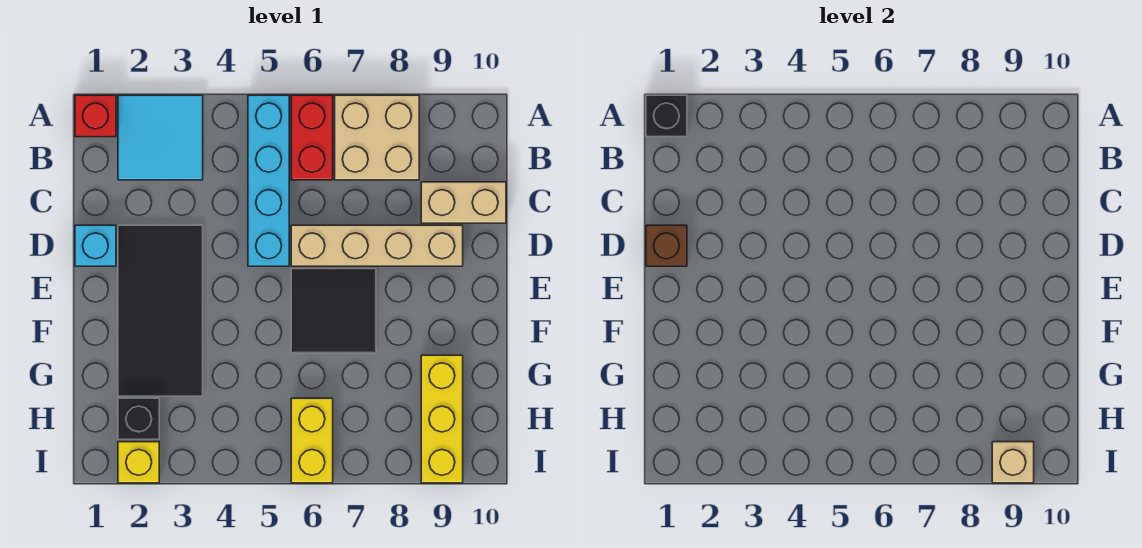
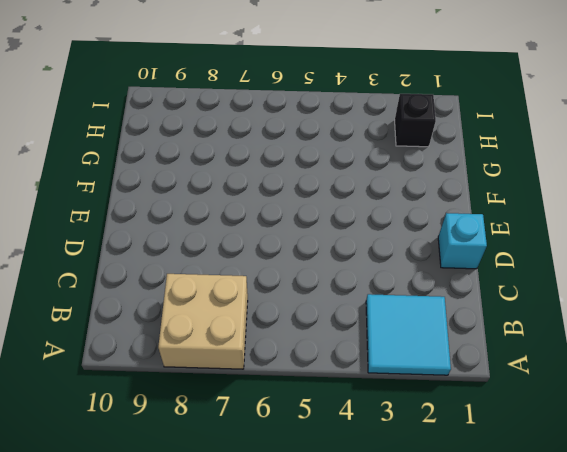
none -> red 1x1 brick [75,95,116,137]
none -> cyan 1x4 brick [248,95,289,266]
none -> red 1x2 brick [291,95,333,180]

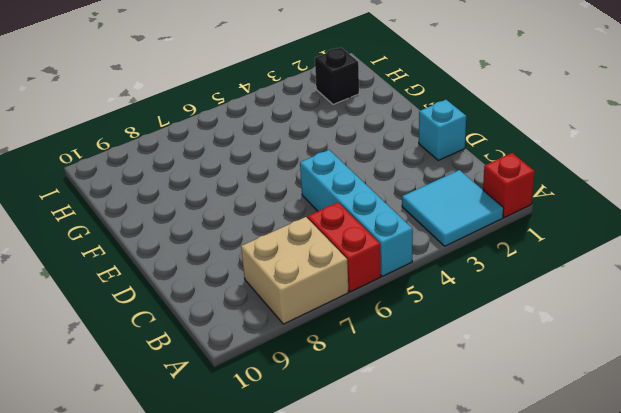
none -> tan 1x2 brick [421,182,506,223]
none -> black 2x4 tile [118,225,203,396]
none -> tan 1x4 brick [291,225,463,266]

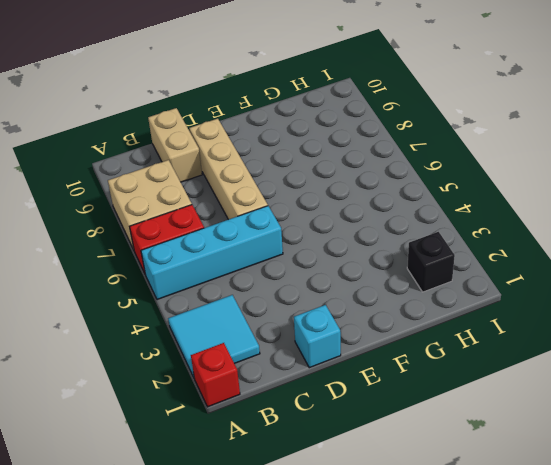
none -> black 2x4 tile [118,225,203,396]
none -> black 2x2 tile [291,269,376,353]
none -> yellow 1x3 brick [421,355,463,483]

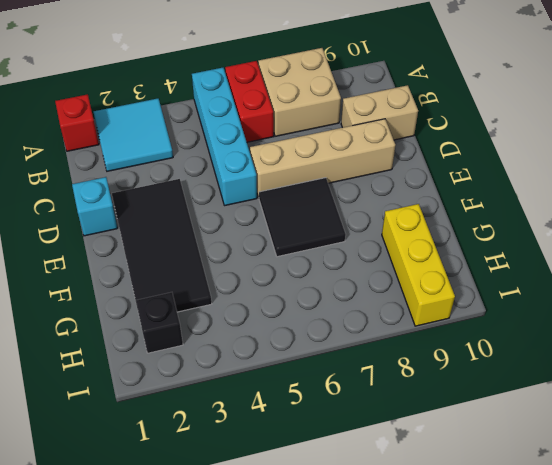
none -> yellow 1x2 brick [291,398,333,483]
none -> yellow 1x1 brick [118,442,159,483]
none -> black 1x1 brick [646,95,687,137]

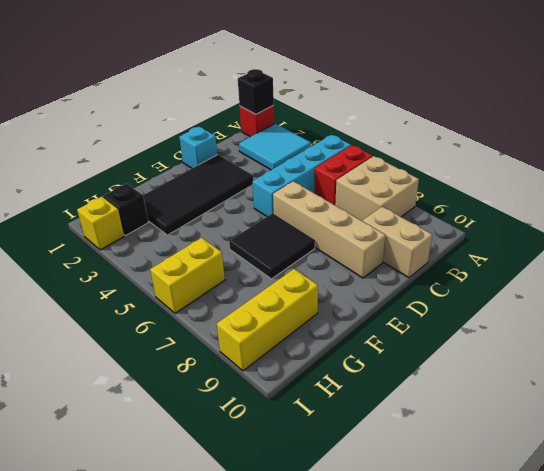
none -> brown 1x1 brick [646,225,687,266]
none -> tan 1x1 brick [992,442,1034,483]

